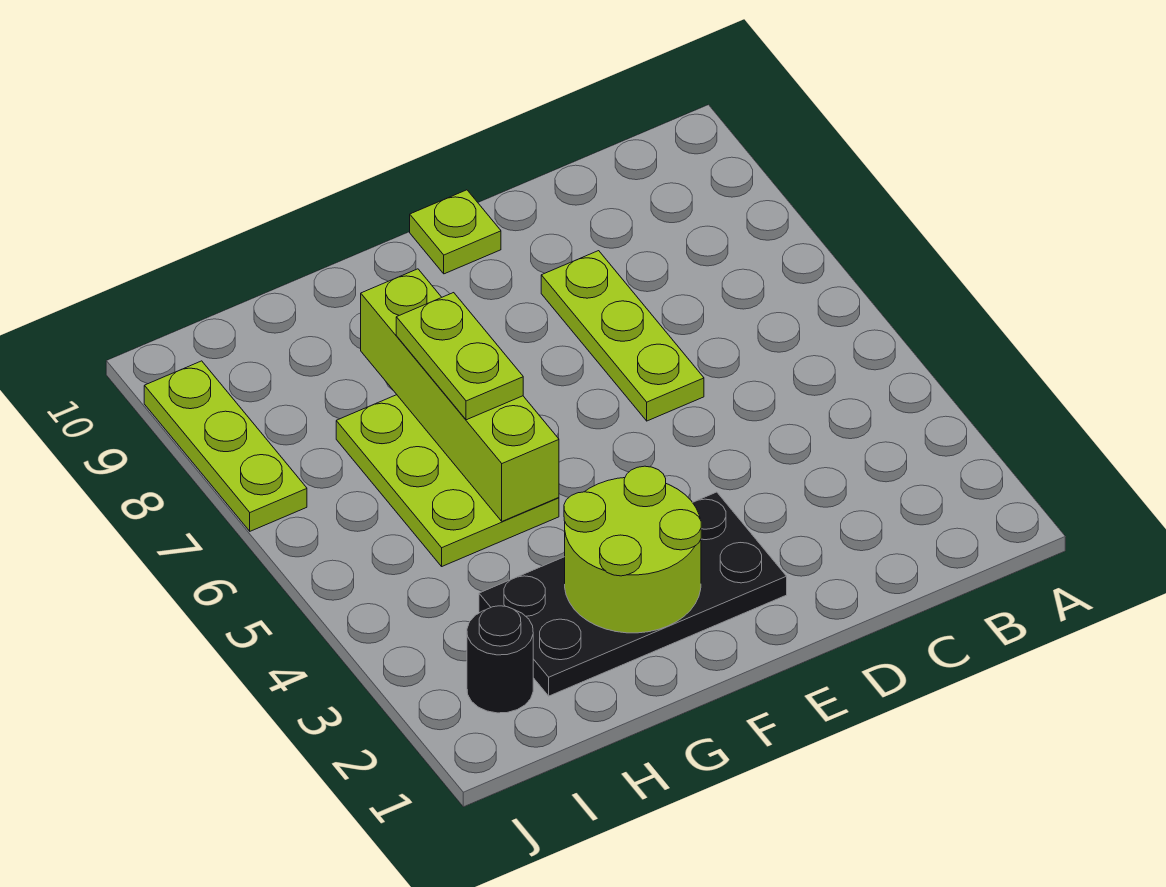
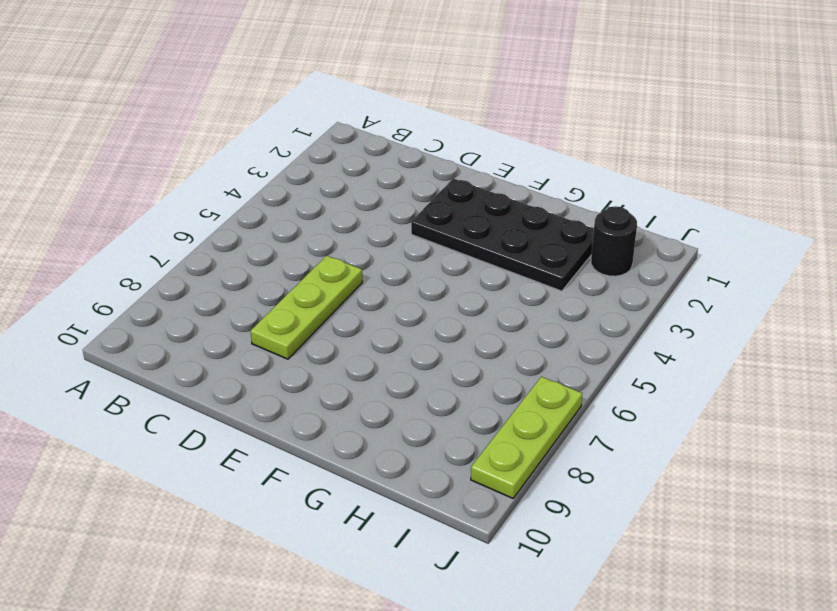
none -> lime 1x1 plate [410,190,501,274]
none -> lime 2x3 plate [336,395,559,566]

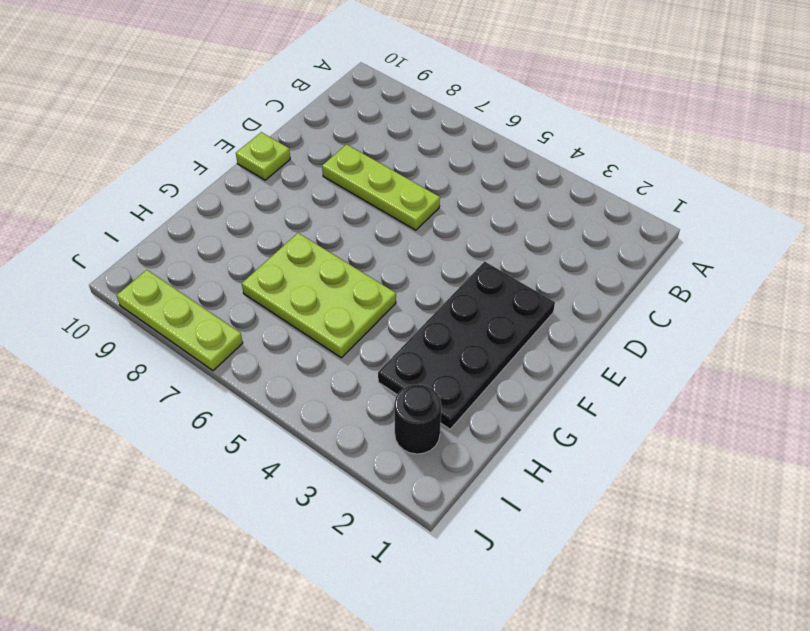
none -> lime 2x2 round brick [564,466,701,633]
none -> lime 1x4 brick [361,269,559,521]

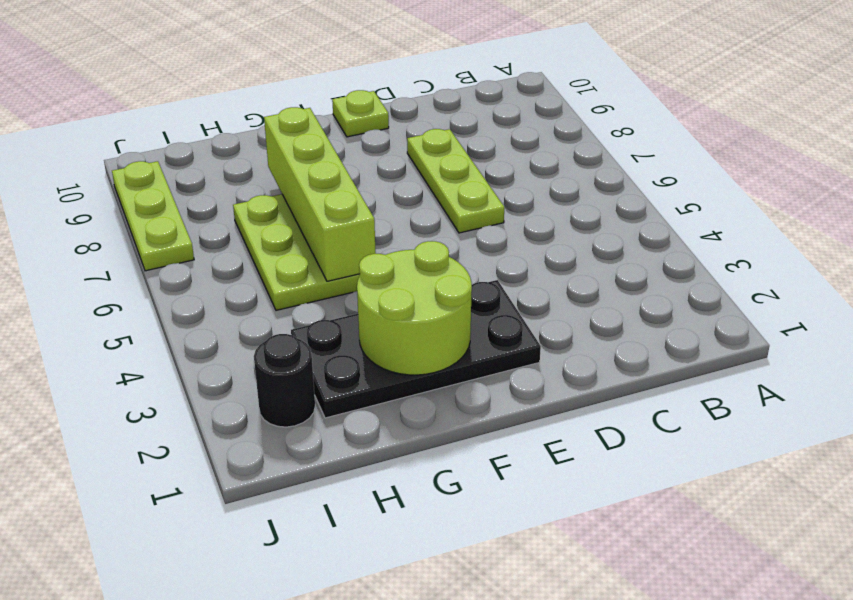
none -> lime 1x2 plate [396,293,523,420]

